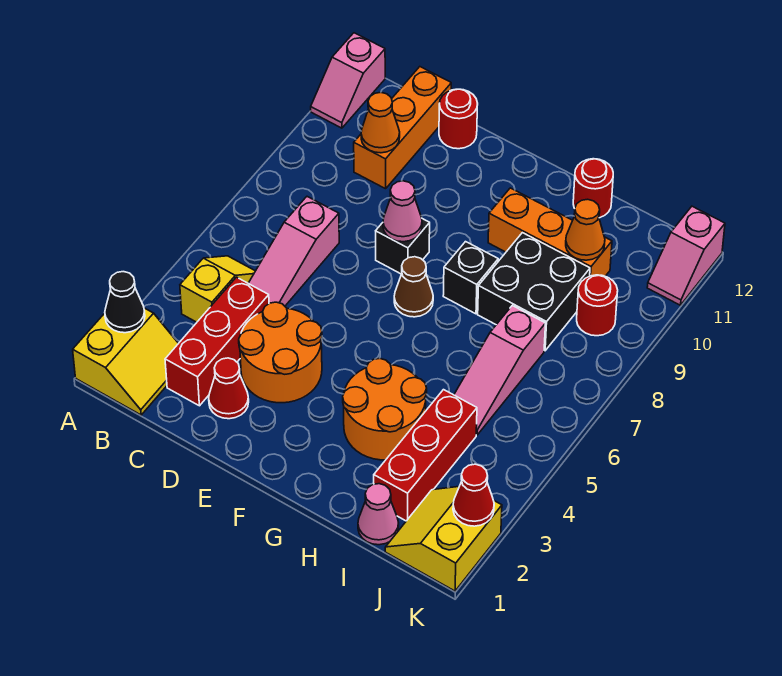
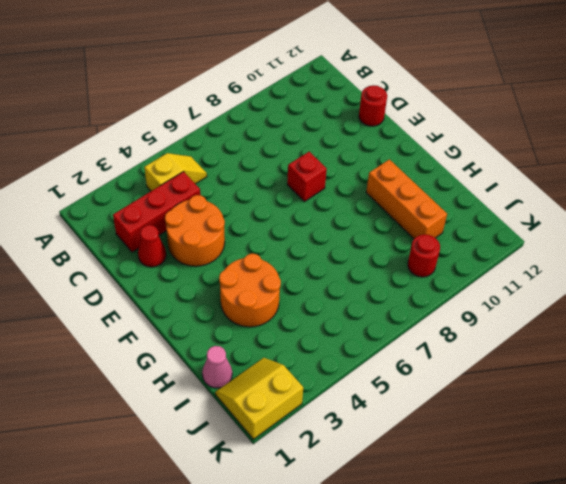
red 1x1 brick [287,152,327,202] -> black 1x1 brick [376,219,430,274]
none -> yellow 2x2 slope [73,308,179,415]
none -> pink 1x2 slope [311,33,385,128]
none -> pink 1x3 slope [248,197,339,306]

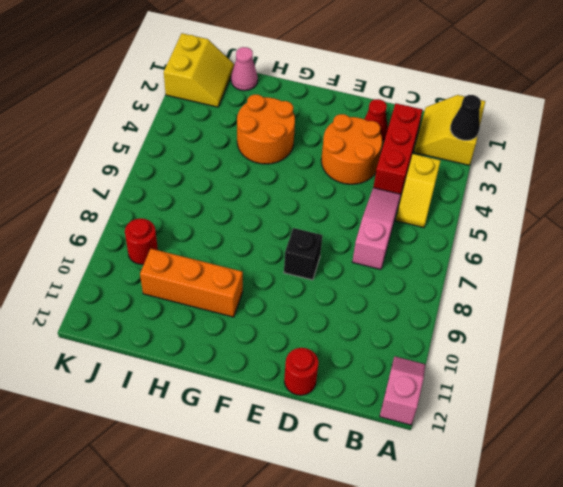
none -> orange 1x3 brick [354,67,451,189]
none -> brown 1x1 cone [394,257,433,317]
none -> black 1x1 brick [443,242,498,314]

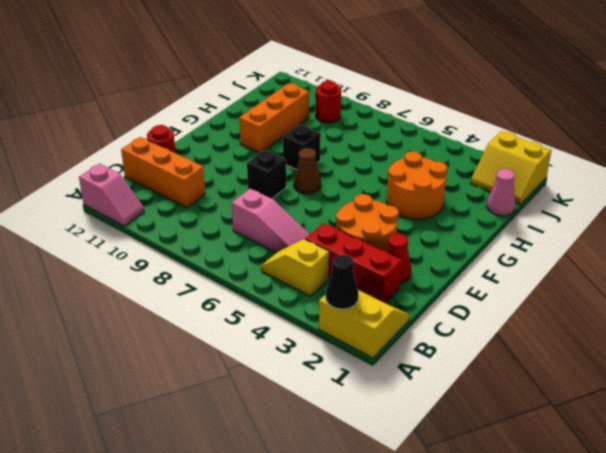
none -> black 2x2 brick [478,233,590,351]
none -> red 1x1 round brick [573,159,613,218]
none -> red 1x3 brick [374,390,477,521]

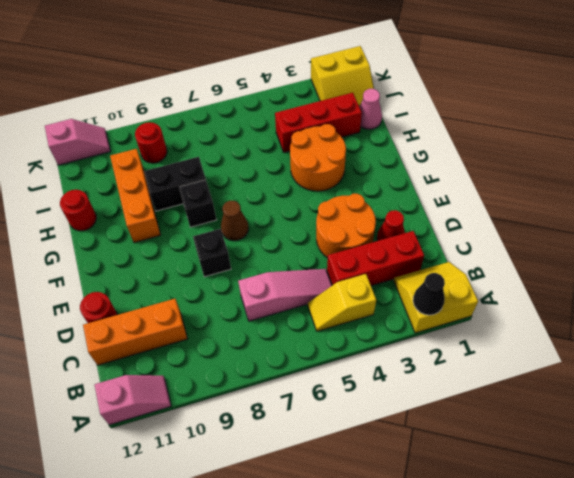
black 1x2 brick [144,157,206,211] -> black 2x2 brick [478,233,590,351]
none -> pink 1x3 slope [454,305,546,435]
none -> orange 1x1 cone [361,93,400,153]
none -> pink 1x1 cone [383,181,422,242]

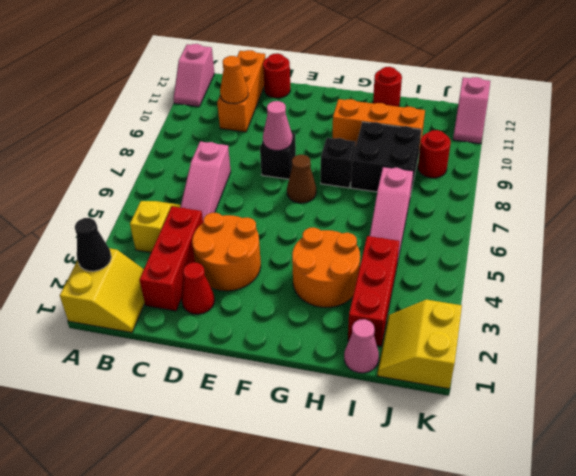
none -> orange 1x1 cone [566,199,605,260]
none -> red 1x1 cone [453,464,494,526]

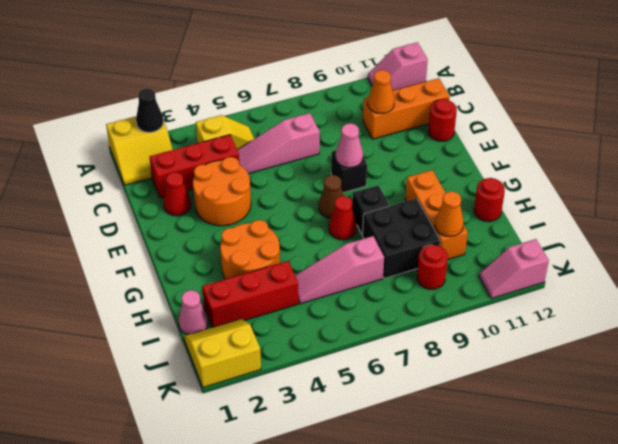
red 1x1 cone [329,196,357,240] -> red 1x1 cone moved to [453,464,494,526]

